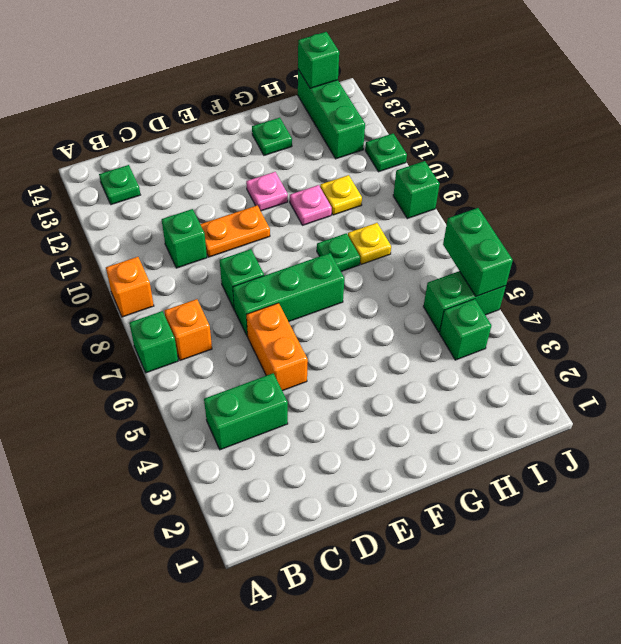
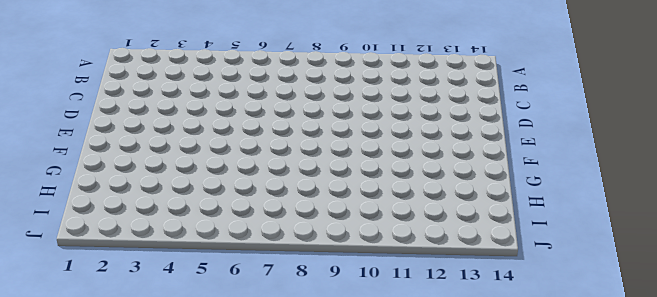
none -> green 1x1 brick [130,311,178,373]
none -> orange 1x1 brick [106,257,154,317]
none -> green 1x2 brick [204,373,288,450]

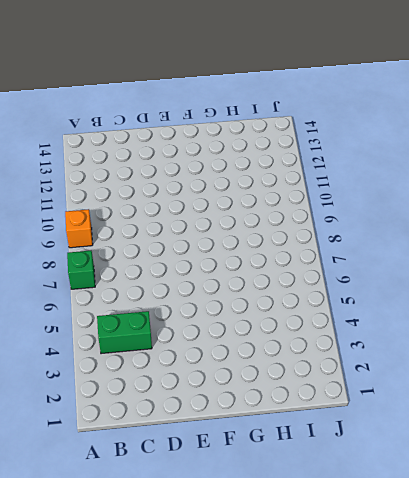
none -> orange 1x1 brick [164,299,212,361]
none -> green 1x1 plate [99,165,140,205]
none -> green 1x1 brick [162,209,207,268]

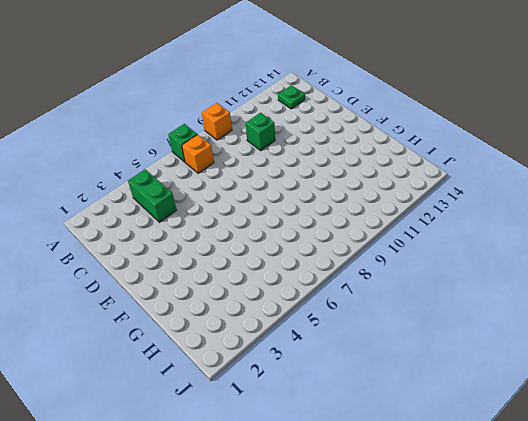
none -> orange 1x2 brick [247,303,308,391]
none -> green 1x3 brick [233,253,345,336]
none -> green 1x1 brick [220,249,264,308]

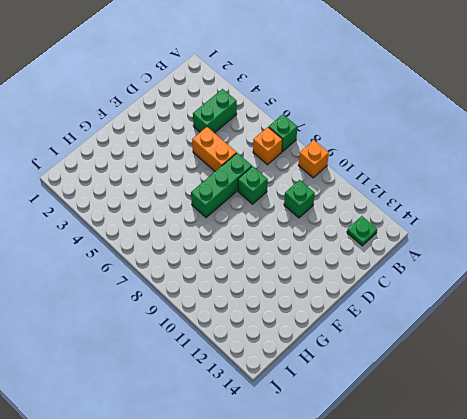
none -> orange 1x2 plate [200,206,270,257]
none -> pink 1x1 plate [246,172,288,211]
none -> green 1x1 plate [317,233,360,272]

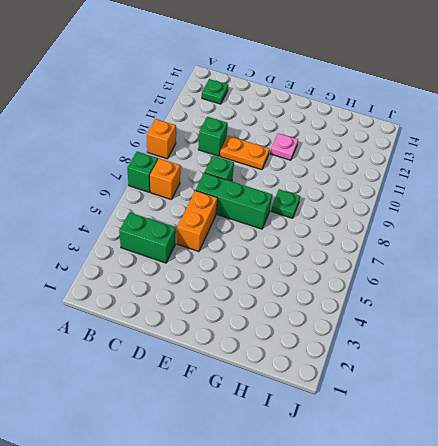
none -> pink 1x1 plate [290,185,332,225]
none -> green 1x1 plate [252,118,292,155]
none -> yellow 1x1 plate [348,223,391,264]

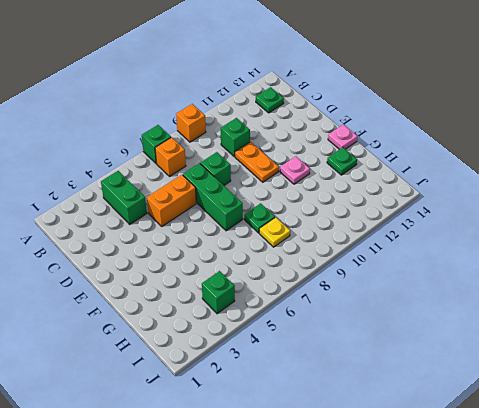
pink 1x1 plate [328,124,358,149] -> pink 1x1 plate moved to [290,185,332,225]
none -> yellow 1x1 plate [320,175,362,215]
none -> green 1x2 brick [423,271,506,332]
none -> green 1x3 brick [298,69,365,159]

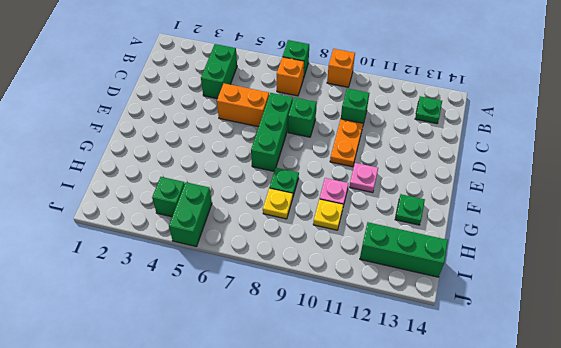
none -> green 1x1 brick [393,161,439,219]
none -> green 1x1 plate [365,133,407,172]
none -> green 1x1 brick [298,32,339,88]

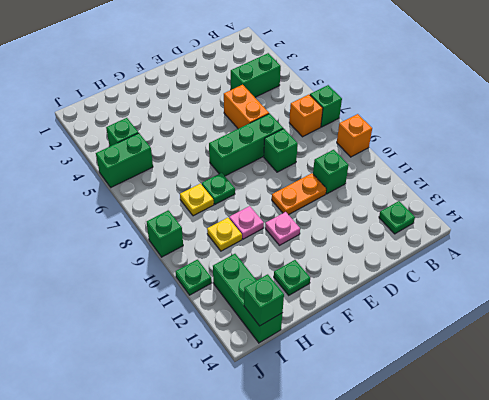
none -> green 1x2 brick [443,208,513,296]

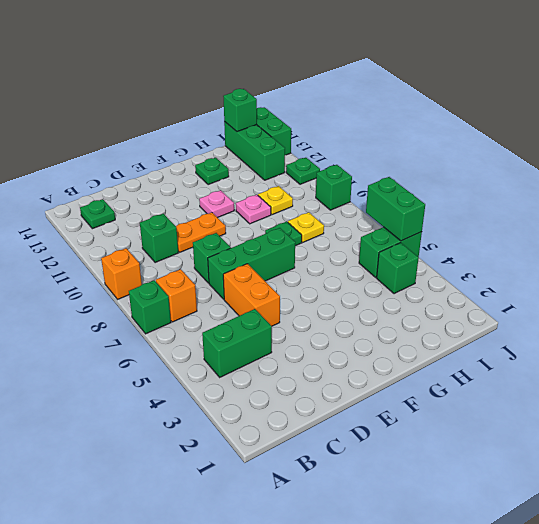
green 1x2 brick [257,107,291,155] -> none

